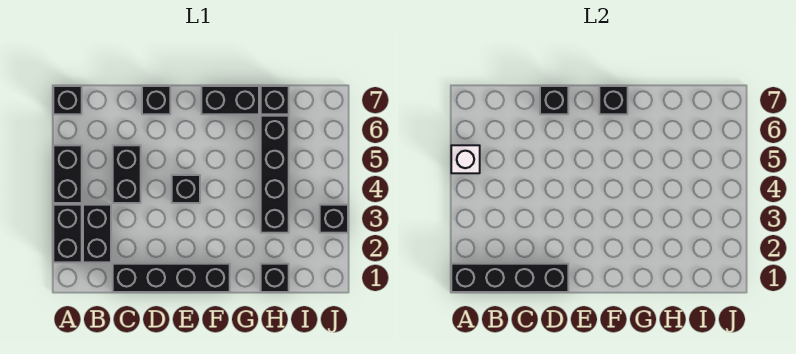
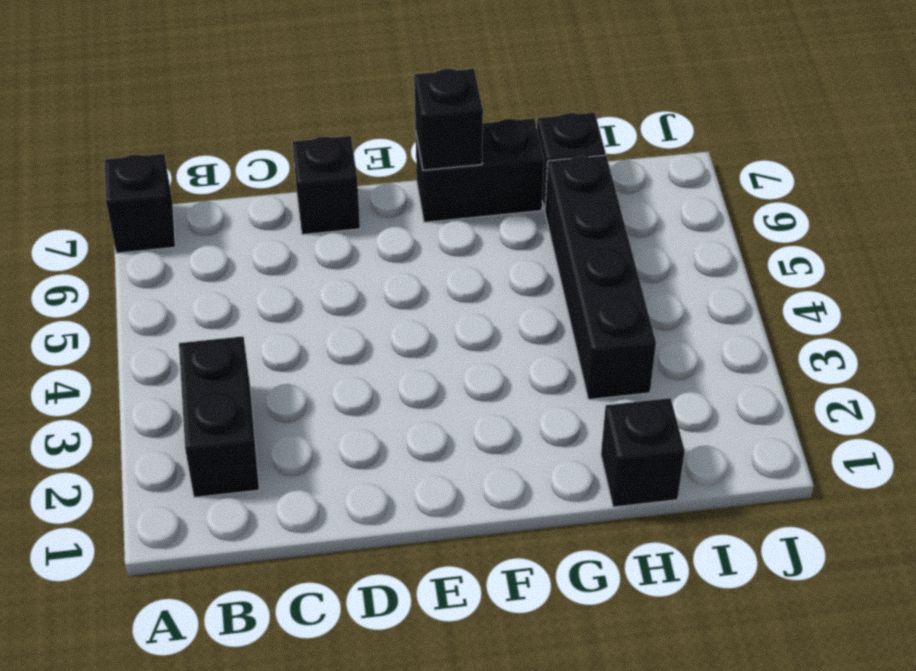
none -> black 1x2 brick [53,205,82,262]
none -> black 1x2 brick [53,145,82,203]
none -> black 1x4 brick [113,264,230,292]

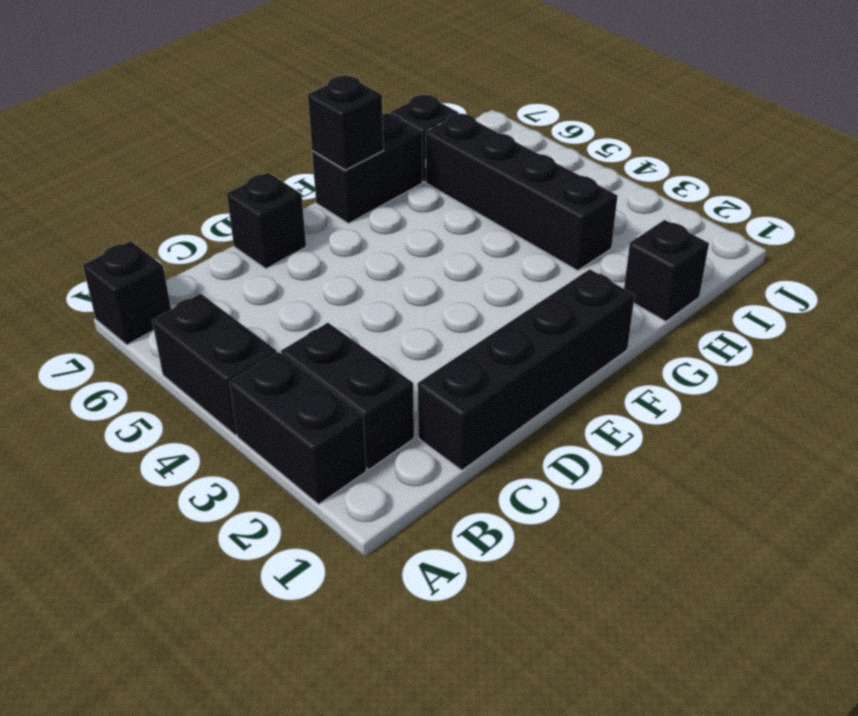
none -> black 1x2 brick [113,145,141,203]
none -> black 1x1 brick [172,175,200,203]
none -> black 1x1 brick [320,205,348,233]

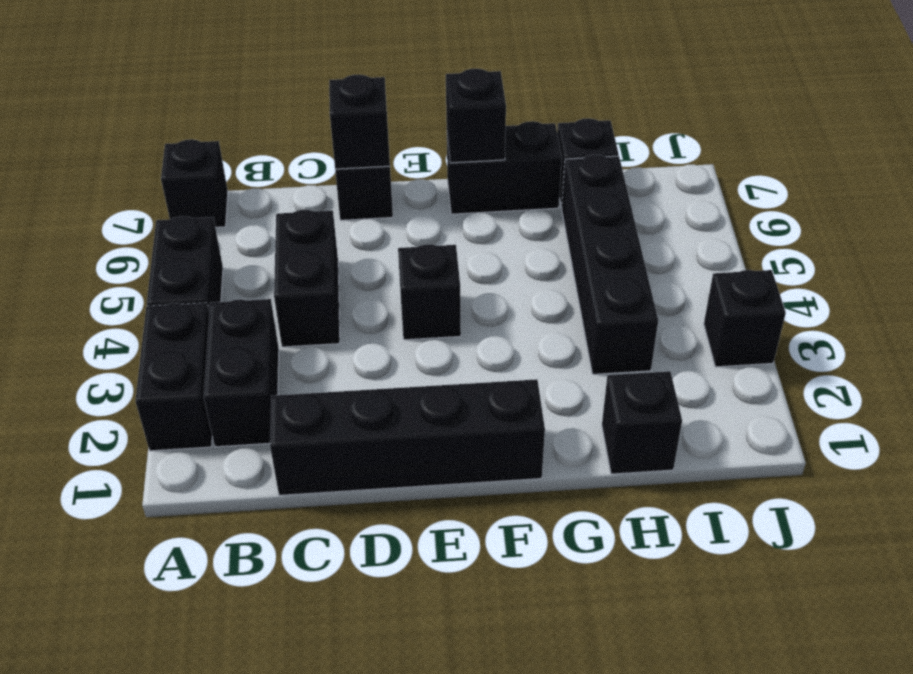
none -> black 1x4 brick [451,264,568,292]
none -> white 1x1 brick [451,145,480,173]

